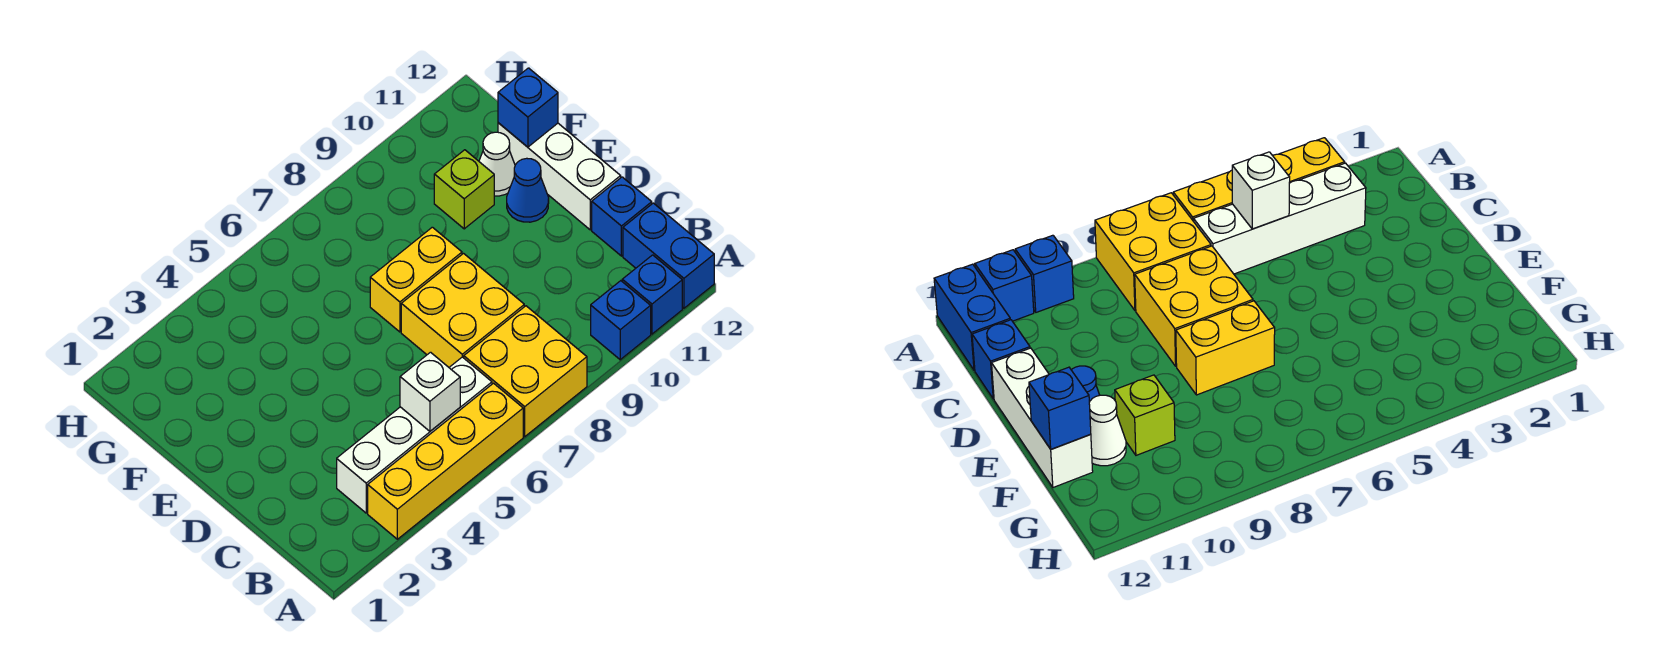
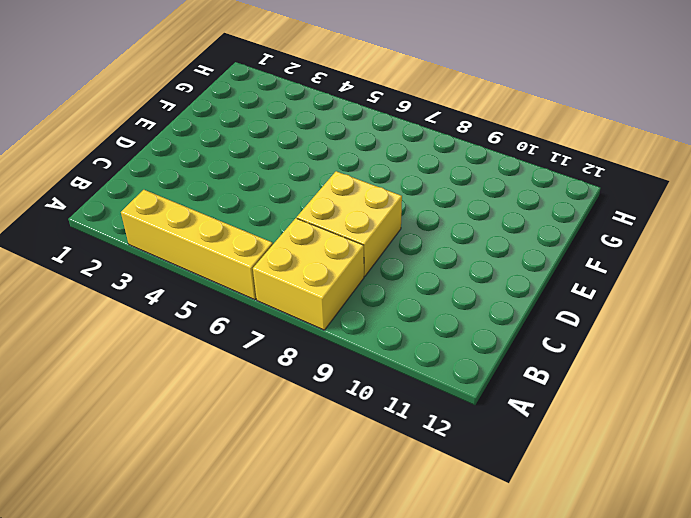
none -> blue 1x1 brick [591,281,651,360]
none -> blue 1x1 brick [622,255,682,334]
none -> blue 1x2 brick [623,203,714,308]

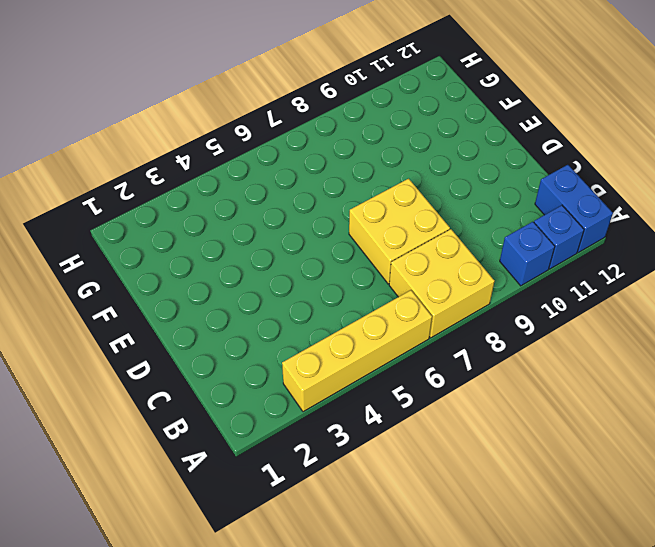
none -> white 1x4 brick [337,357,492,513]
none -> blue 1x1 brick [592,177,652,256]
none -> white 1x3 brick [498,123,621,230]

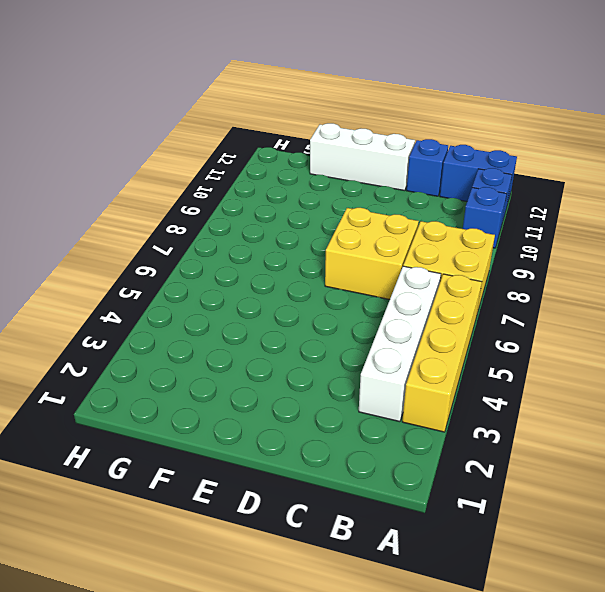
none -> yellow 1x2 brick [370,227,462,332]
none -> blue 1x1 cone [507,158,549,222]
none -> lime 1x1 brick [434,150,494,229]

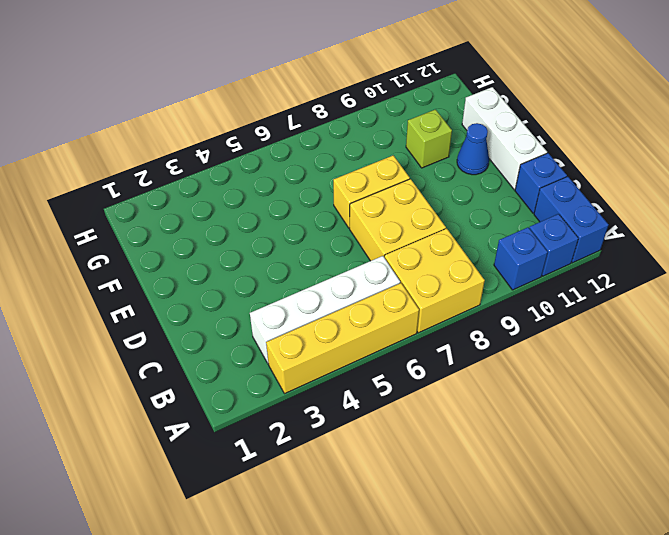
none -> white 1x1 cone [479,132,515,196]
none -> white 1x1 brick [400,352,460,431]
none -> blue 1x1 brick [498,68,558,147]

